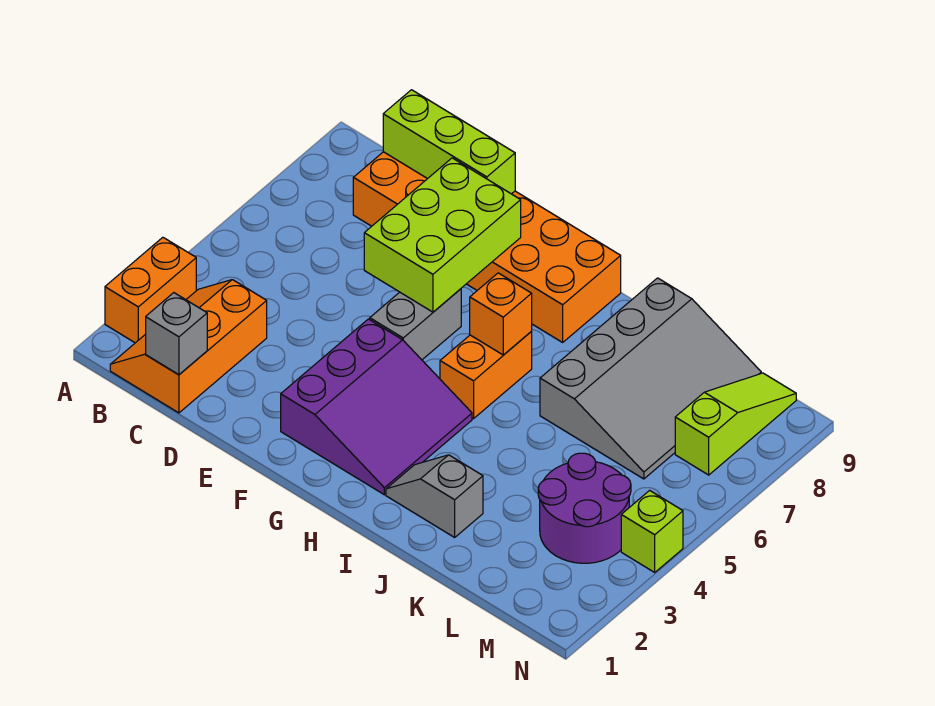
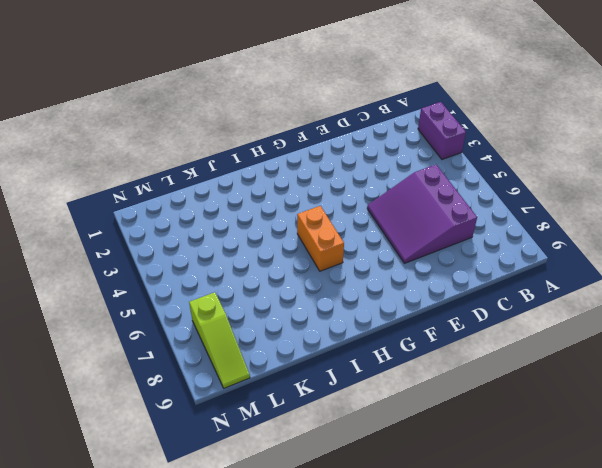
purple 1x2 brick [418,102,466,159] -> orange 1x2 brick [105,237,196,343]
purple 3x3 slope [367,165,477,263] -> purple 3x3 slope moved to [281,319,472,495]
none -> orange 2x3 slope [110,280,267,413]
none -> orange 2x6 brick [353,152,621,342]
none -> grey 1x2 brick [370,289,461,360]

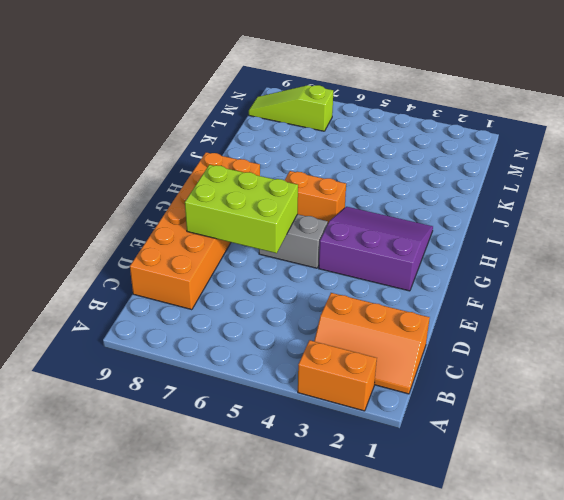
none -> grey 1x2 slope [386,455,483,537]
none -> grey 3x4 slope [540,278,761,479]
none -> purple 2x2 round brick [538,453,631,563]

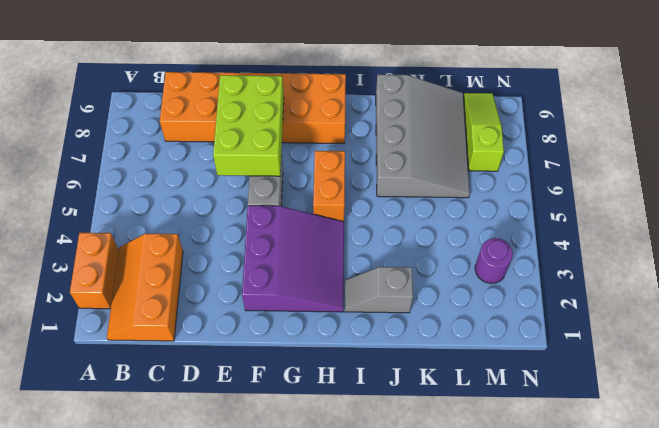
purple 1x1 round brick [475,238,513,283] -> purple 2x2 round brick [538,453,631,563]
none -> lime 1x1 brick [621,490,683,572]
none -> grey 1x1 brick [146,293,207,375]
none -> lime 1x3 brick [383,90,515,194]

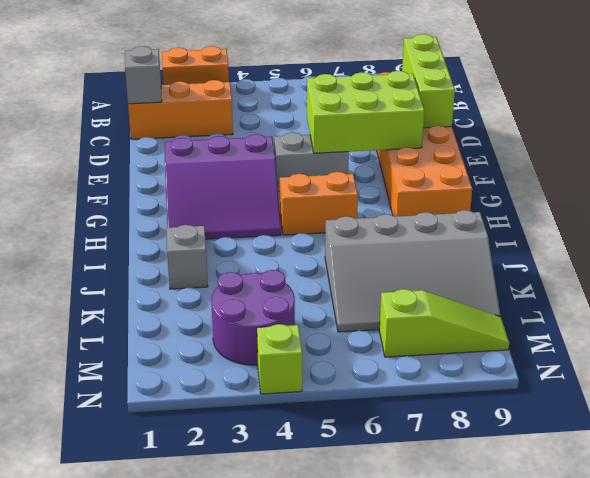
none -> orange 1x1 brick [470,273,532,355]

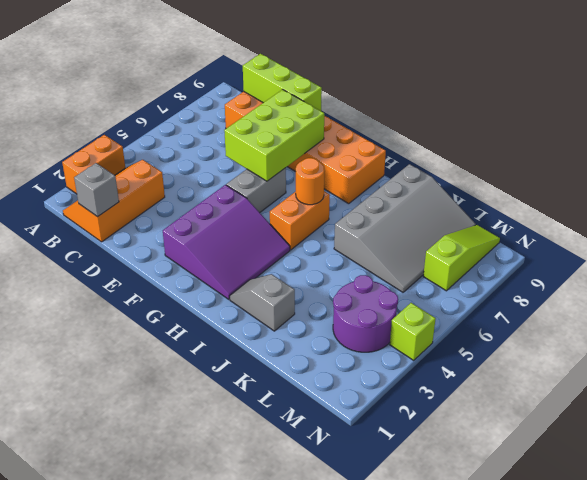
orange 1x1 round brick [296,158,325,205] -> orange 1x1 brick [470,273,532,355]

